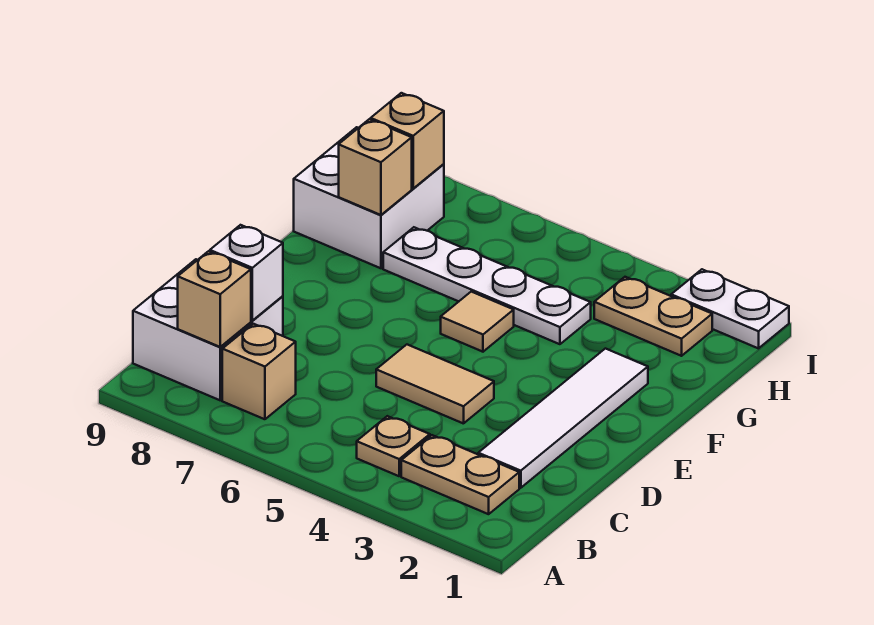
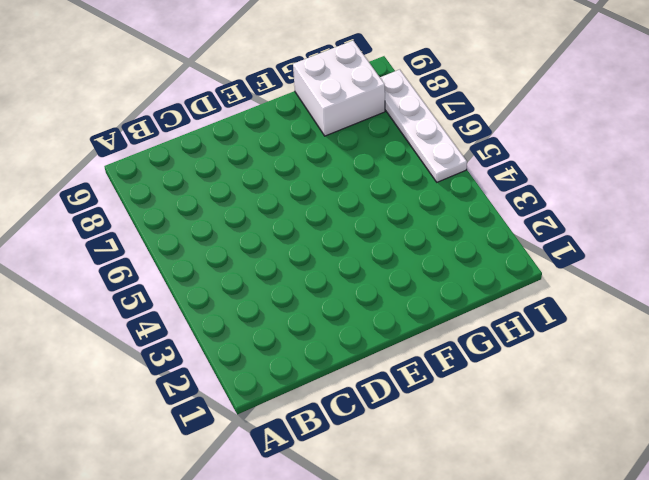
white 1x4 plate [380,70,467,182] -> white 1x4 plate moved to [383,227,591,344]
none -> tan 1x2 plate [401,435,519,514]
none -> tan 1x1 plate [357,416,430,476]
none -> tan 1x1 brick [222,324,296,419]

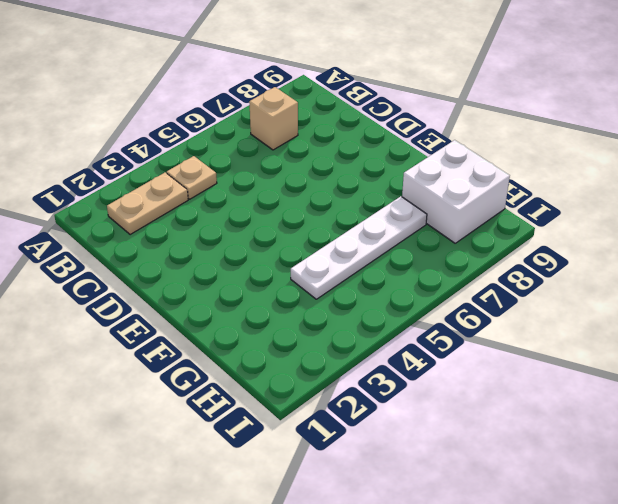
none -> white 2x2 brick [133,259,283,400]
none -> white 1x4 tile [478,349,648,488]
none -> tan 1x2 tile [376,345,494,424]

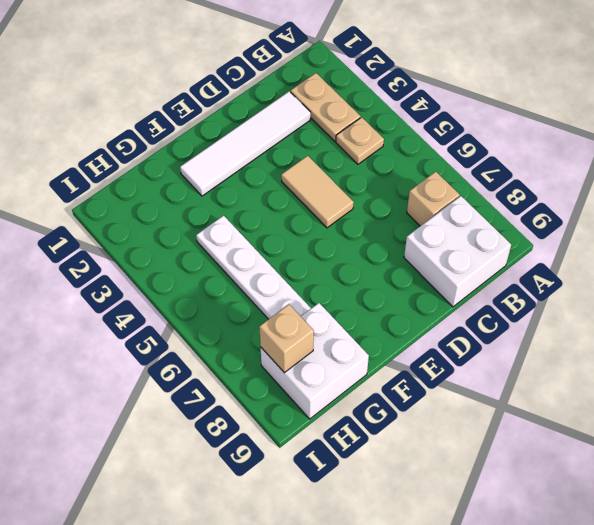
none -> tan 1x1 tile [441,292,514,352]
none -> tan 1x2 plate [594,277,712,356]
none -> white 1x2 plate [671,269,789,348]

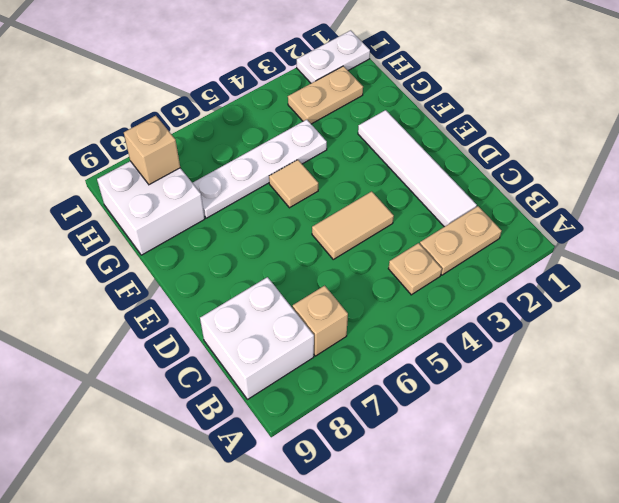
none -> tan 1x1 brick [178,251,251,347]
none -> white 1x1 brick [210,225,283,320]
none -> tan 1x1 brick [339,119,412,215]

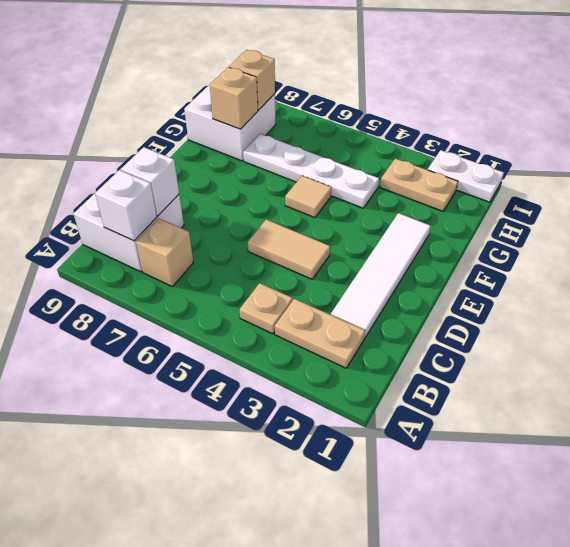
white 1x1 brick [95,170,157,241] -> tan 1x1 brick [178,251,251,347]

